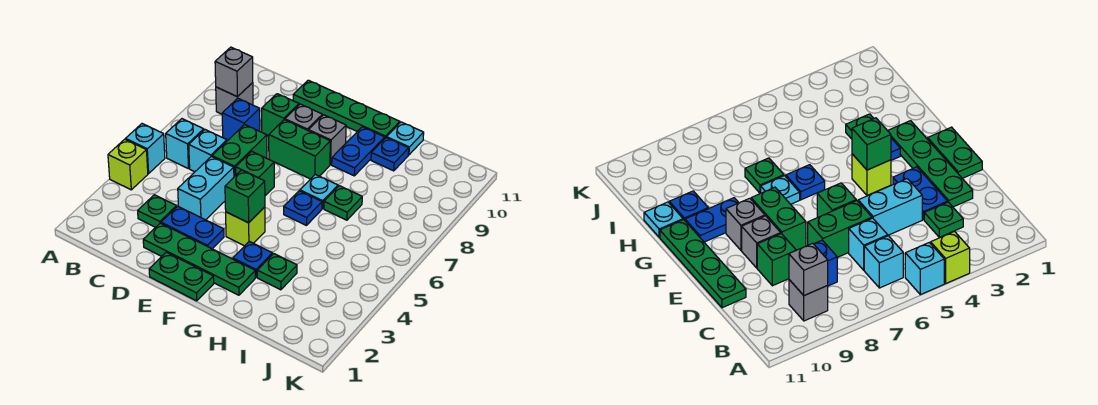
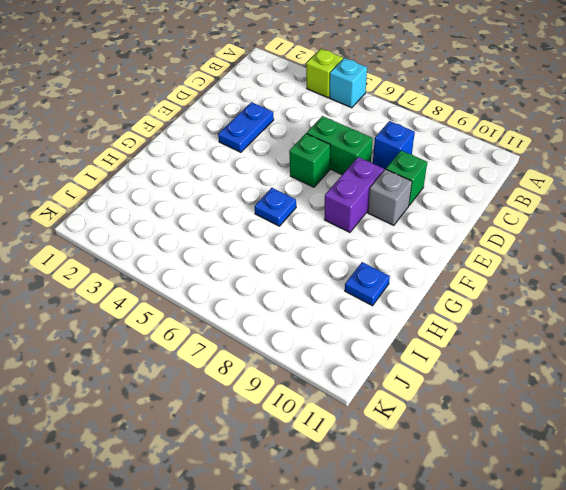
purple 1x2 brick [324,157,384,232] -> green 1x2 brick [269,120,330,179]
none -> cyan 1x1 brick [166,119,204,169]
none -> grey 1x1 brick [216,83,253,114]
none -> green 1x1 plate [138,195,177,227]

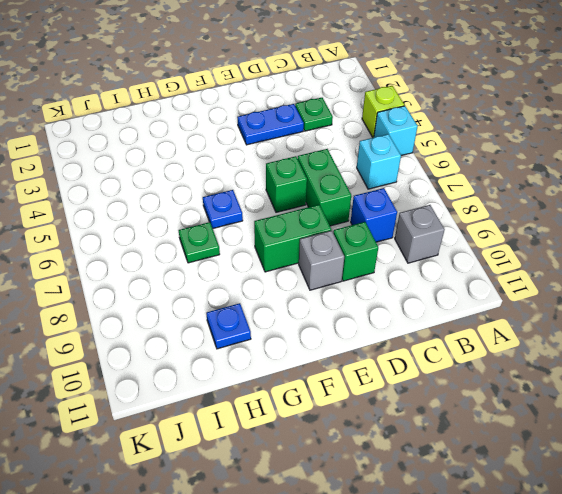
none -> cyan 1x1 brick [189,130,227,172]
none -> green 1x4 plate [143,223,255,295]
none -> cyan 1x2 brick [178,156,234,220]

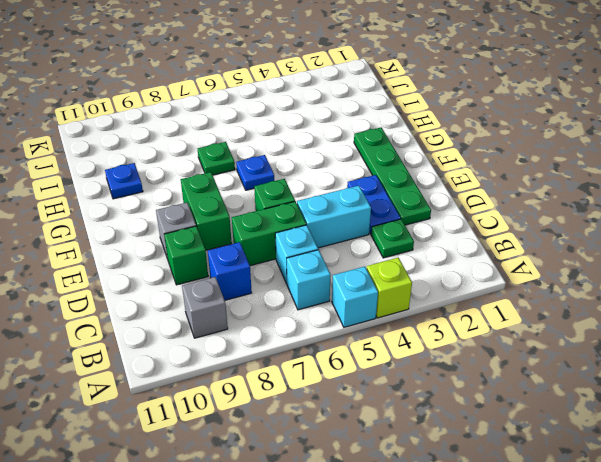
none -> green 1x4 plate [293,80,400,138]
none -> green 1x2 plate [149,252,214,301]
none -> lime 1x1 brick [226,207,265,246]

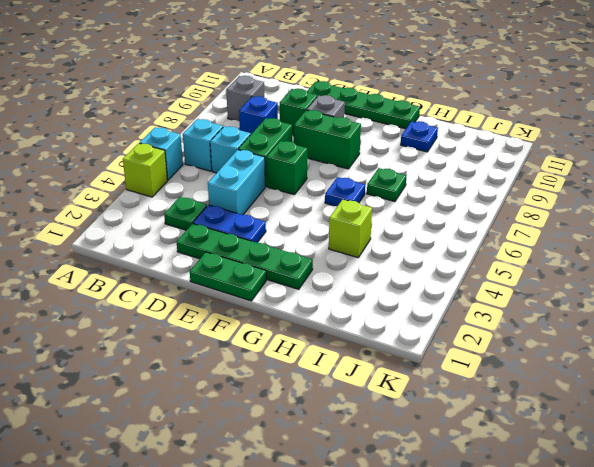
lime 1x1 brick [329,200,372,258] -> lime 1x1 brick moved to [226,207,265,246]
none -> grey 1x1 brick [309,115,346,165]
none -> blue 1x1 plate [233,241,272,277]
none -> cyan 1x1 plate [300,174,338,209]

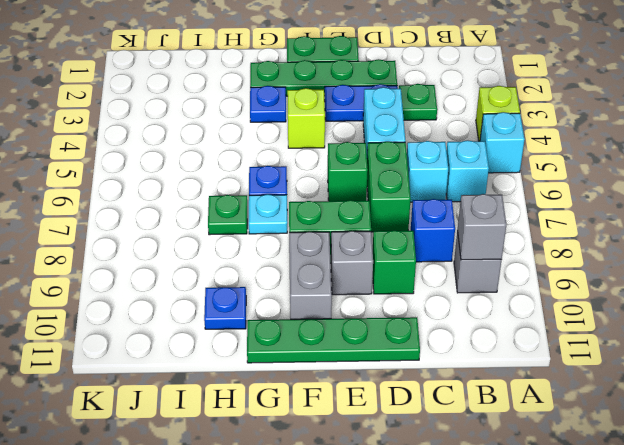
grey 1x2 brick [289,232,332,319] -> grey 1x1 brick [309,115,346,165]
none -> blue 1x2 plate [332,127,385,176]
none -> green 1x1 plate [257,254,297,290]
none -> cyan 1x1 plate [387,122,424,155]

